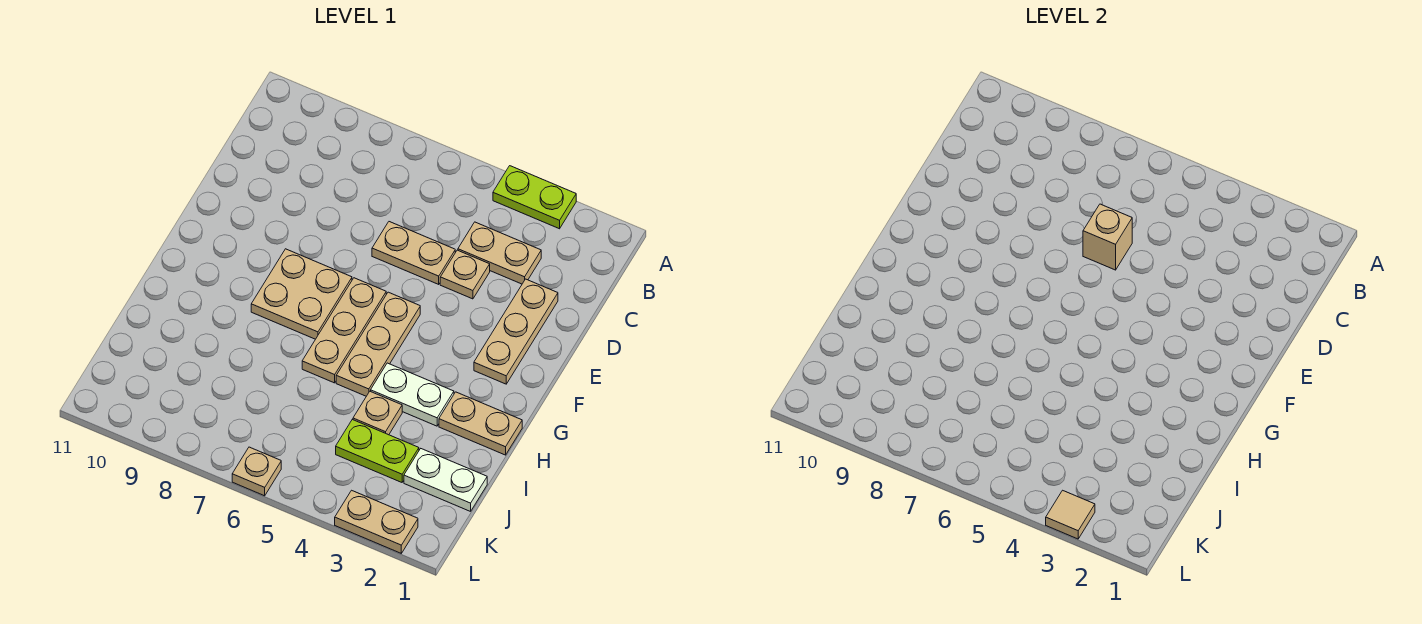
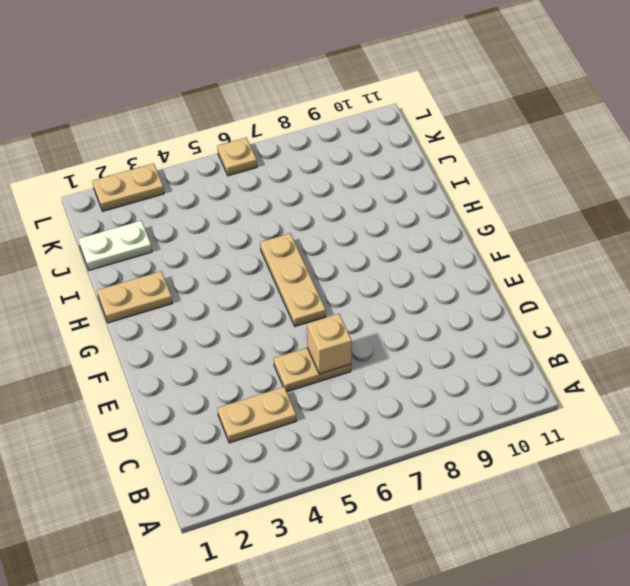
none -> lime 1x2 plate [493,166,576,229]
none -> tan 1x3 plate [474,279,558,384]
none -> tan 1x1 plate [440,250,490,299]

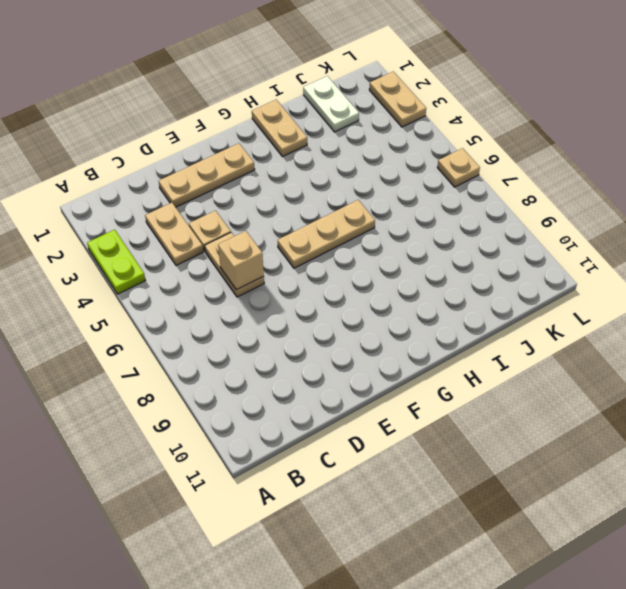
none -> tan 1x3 plate [336,292,420,396]
none -> tan 2x2 plate [251,249,352,339]
none -> white 1x2 plate [371,363,454,426]

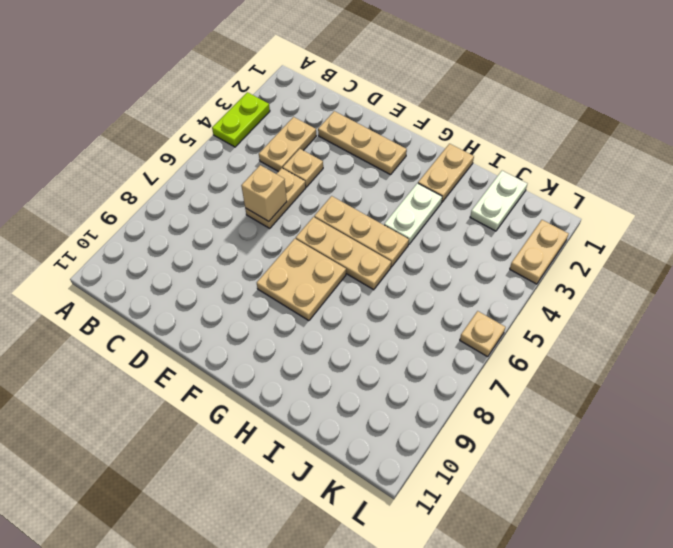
none -> tan 1x1 plate [353,391,402,435]
none -> lime 1x2 plate [336,420,419,482]
none -> tan 1x1 tile [1046,490,1095,539]

